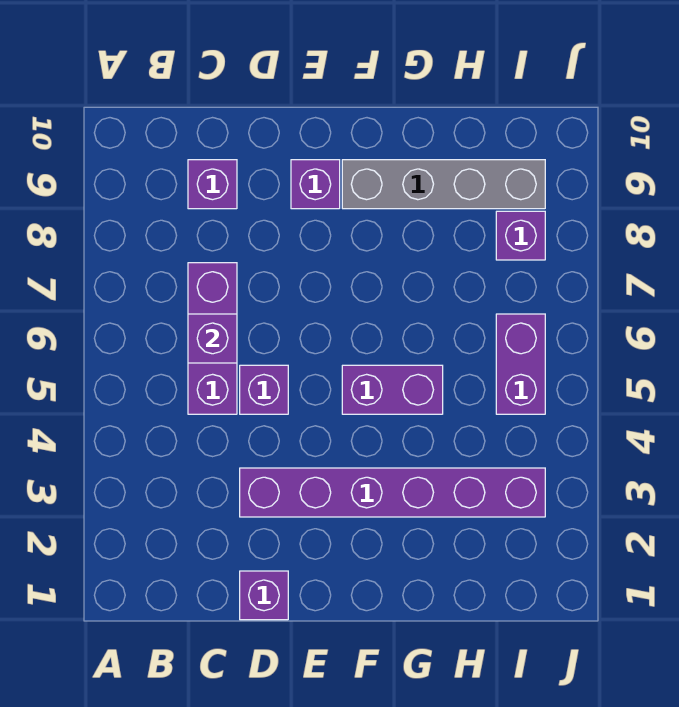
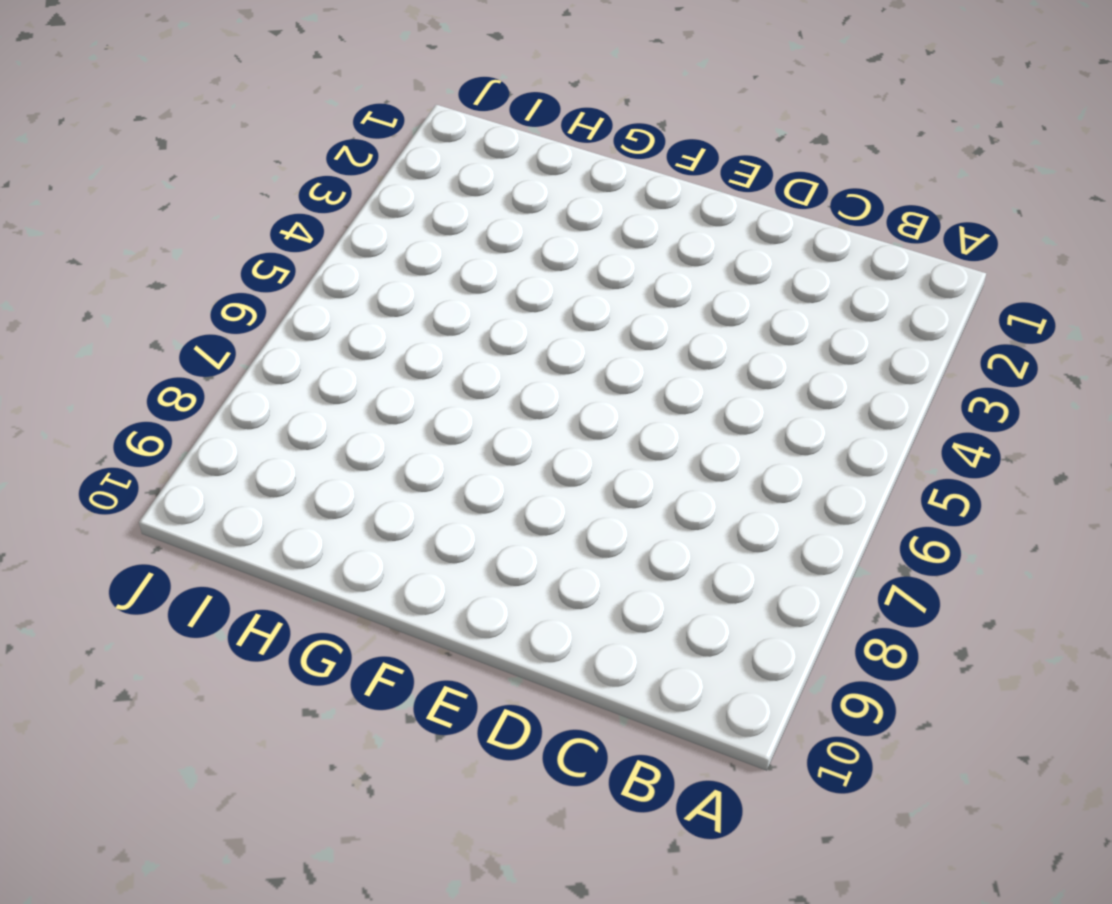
none -> purple 1x3 brick [188,263,237,414]
none -> purple 1x1 brick [188,160,237,209]

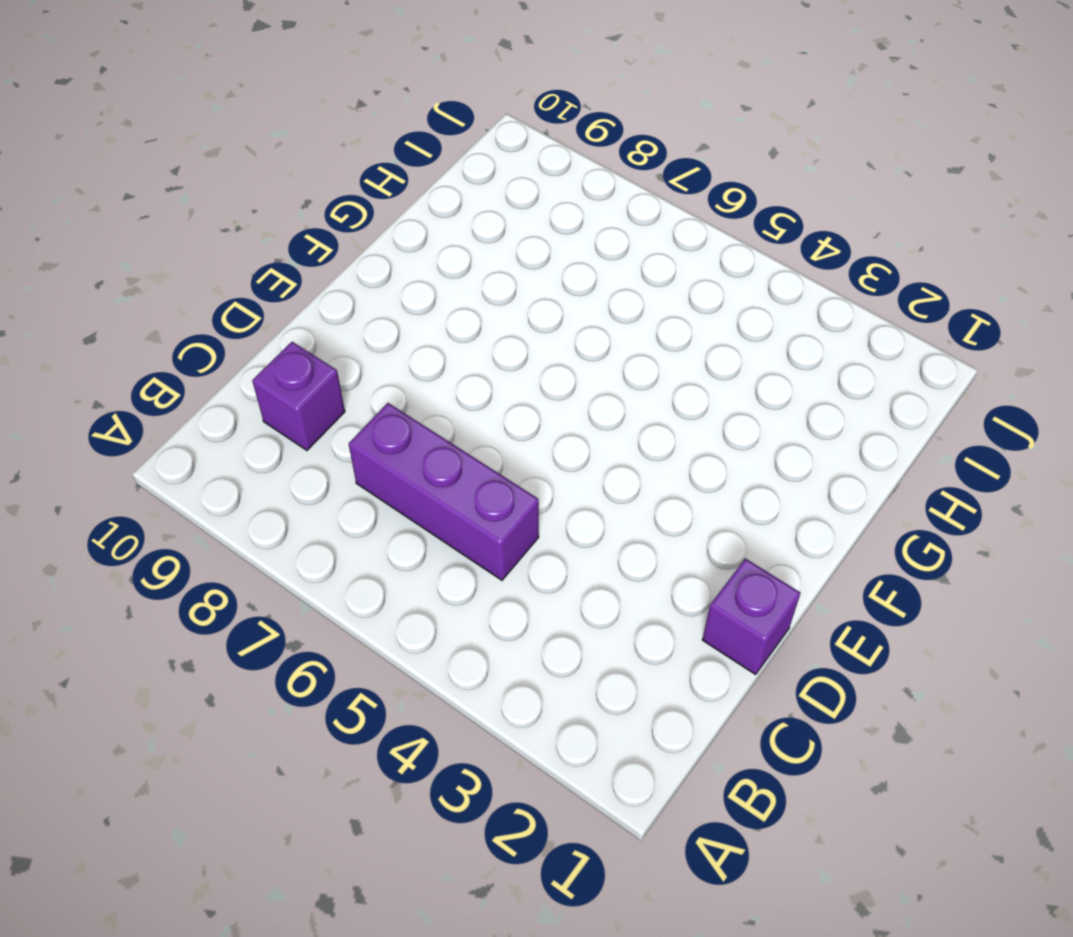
none -> purple 1x6 brick [240,468,545,517]
none -> purple 1x1 brick [240,365,288,414]

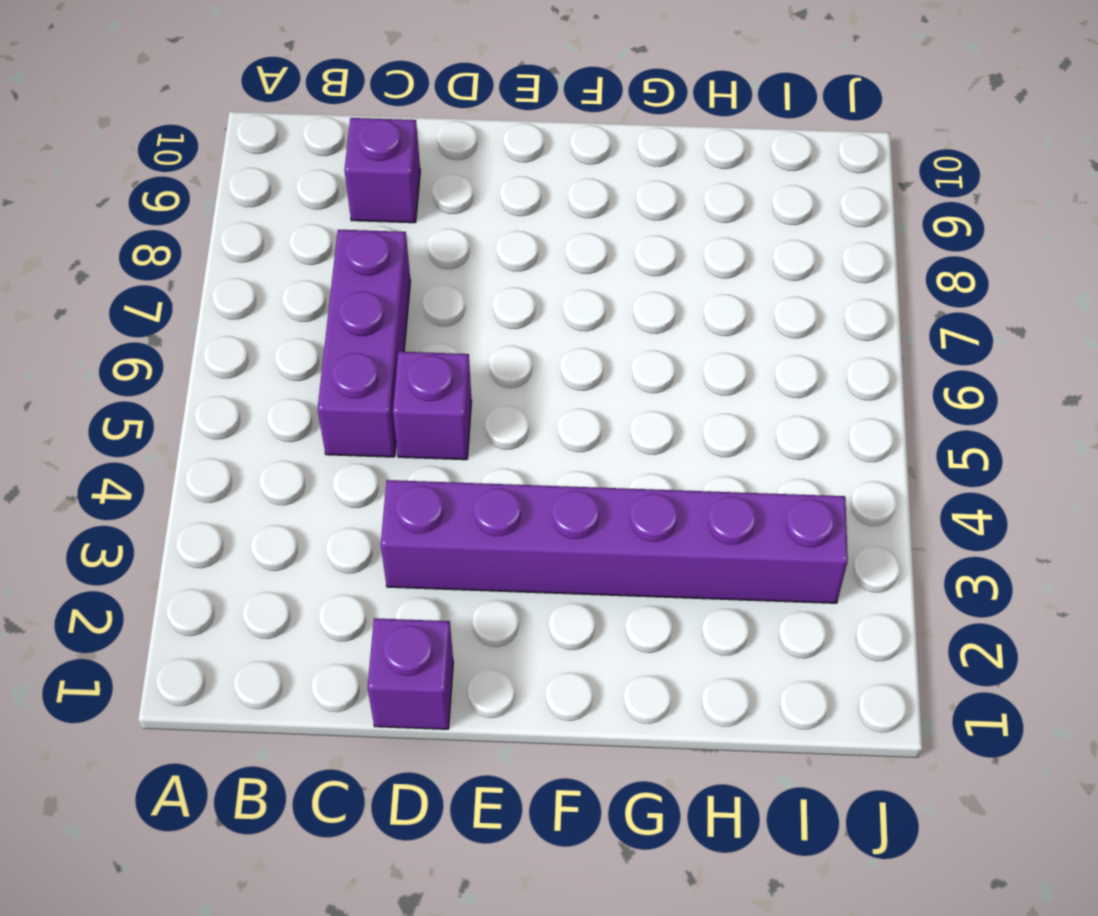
none -> purple 1x1 brick [291,160,340,209]
none -> purple 1x2 brick [342,365,443,414]

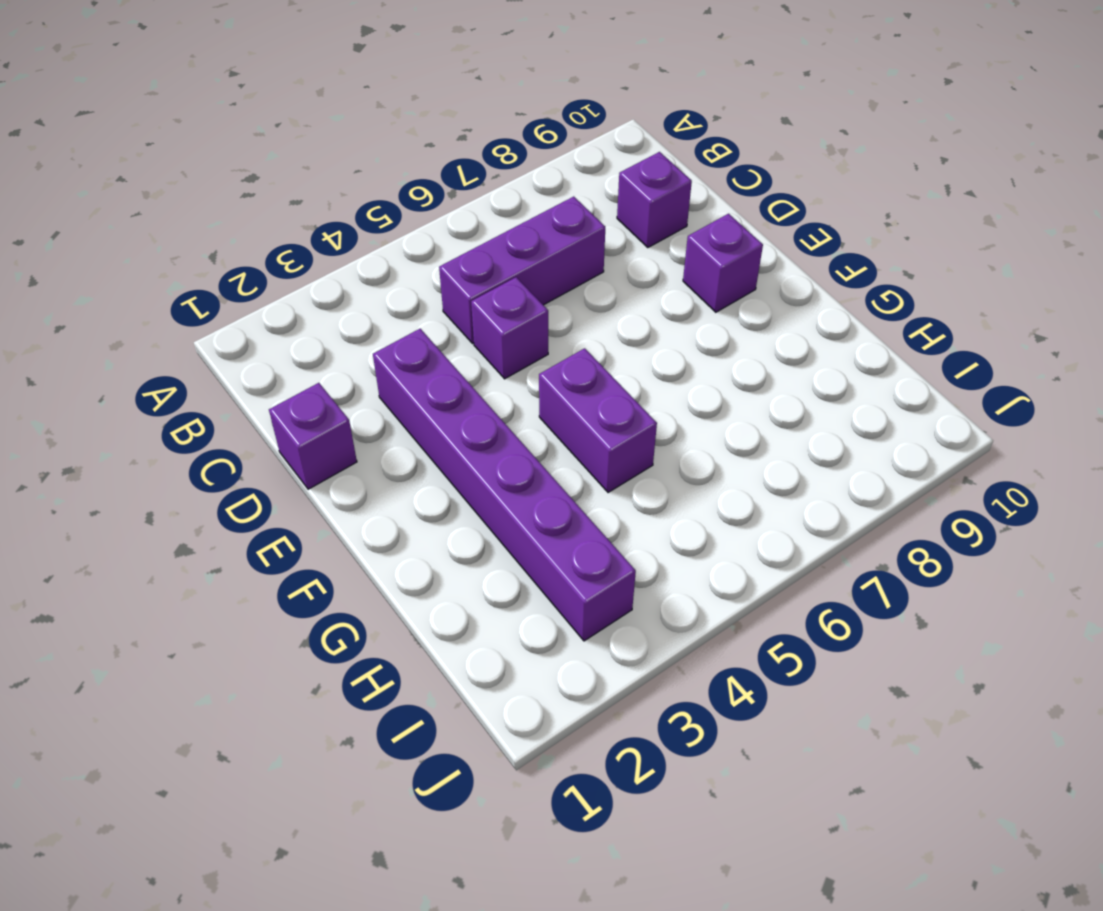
none -> grey 1x4 brick [342,160,545,209]
none -> purple 1x2 brick [496,314,545,414]

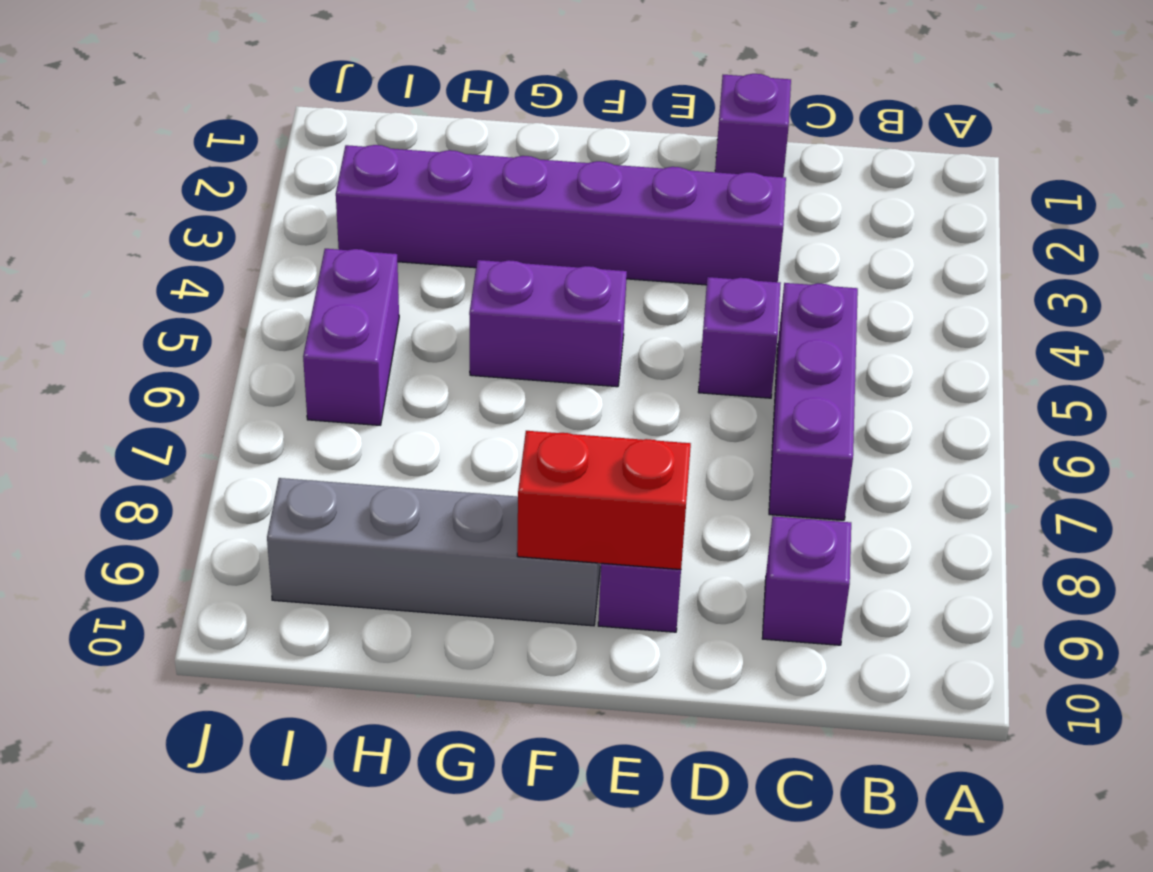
red 1x2 brick [517,431,691,570] -> none
none -> purple 1x1 brick [496,211,545,260]
none -> purple 1x1 brick [188,314,237,363]

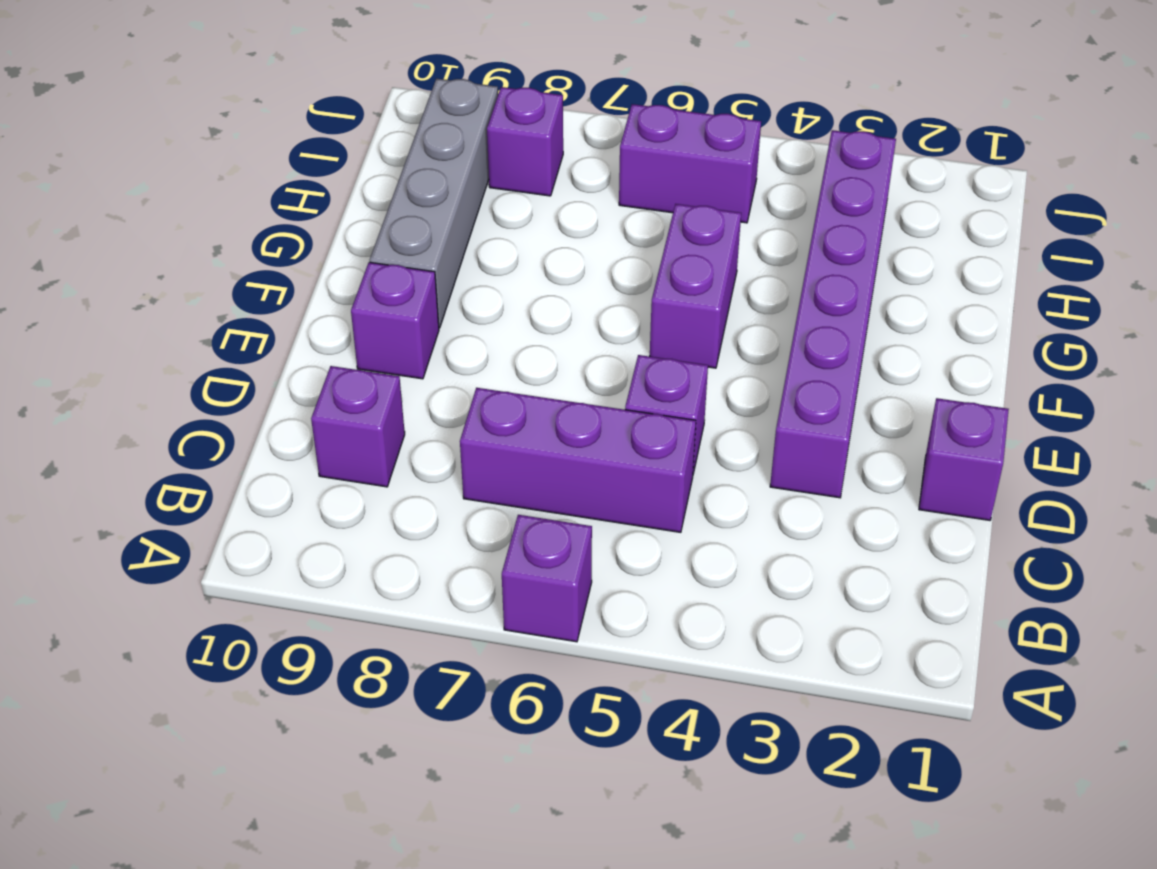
purple 1x1 brick [502,515,592,642] -> purple 1x1 brick moved to [188,314,237,363]

